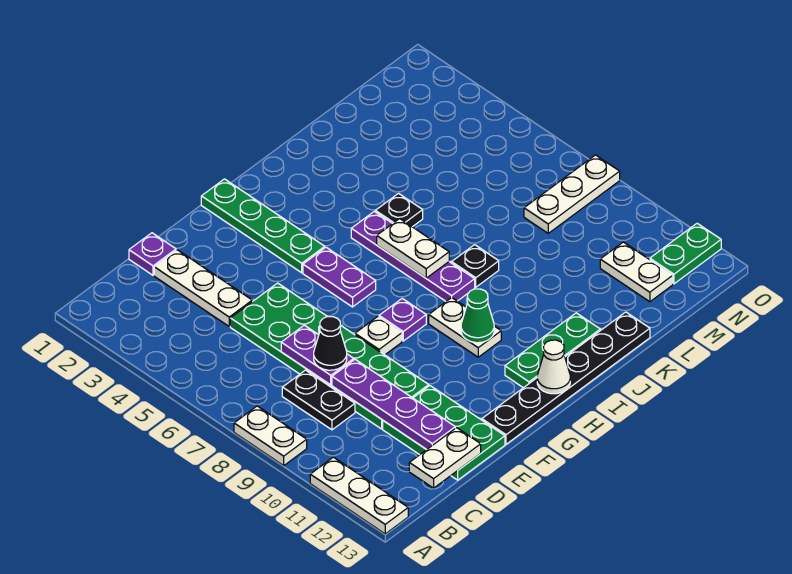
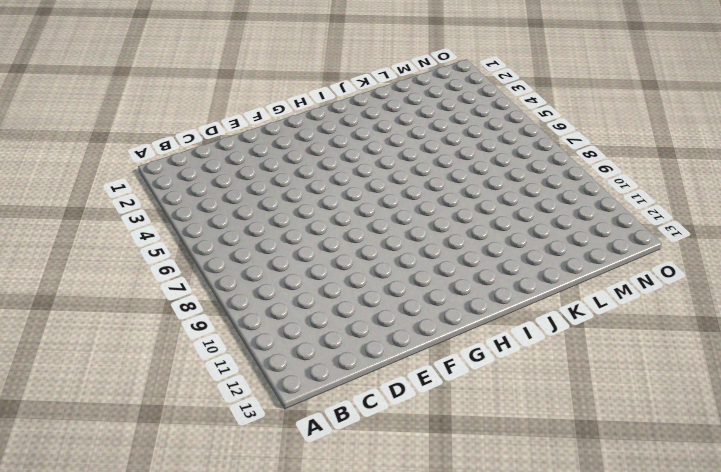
none -> white 1x2 plate [234,406,307,466]
none -> white 1x3 plate [310,457,408,534]
none -> black 1x2 plate [282,370,355,430]

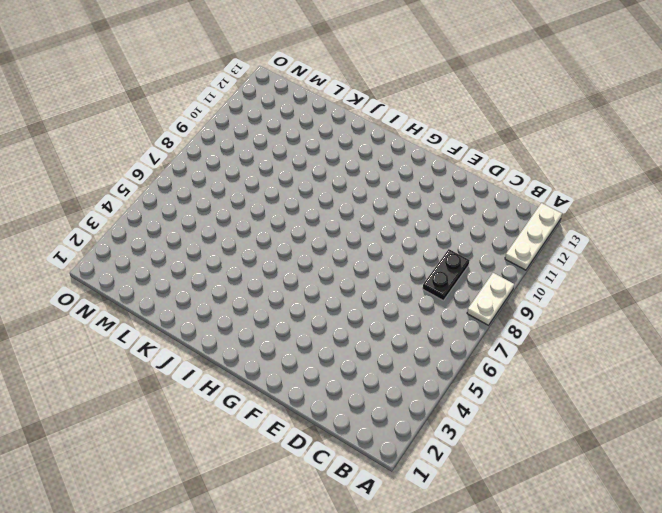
none -> purple 1x1 plate [129,233,176,275]
none -> white 1x3 plate [154,250,252,326]
none -> green 2x6 plate [230,283,429,429]

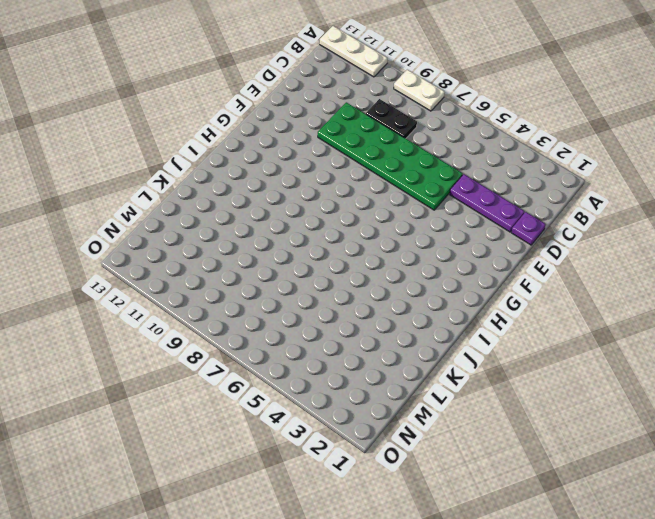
purple 1x3 plate [450,174,524,232] -> white 1x3 plate [154,250,252,326]
none -> green 2x3 plate [383,386,505,480]
none -> white 1x1 plate [355,317,402,355]
none -> black 1x6 plate [482,312,650,444]

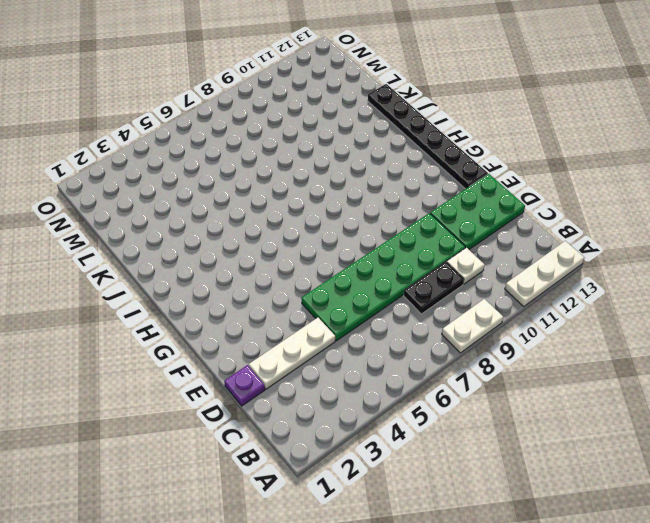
white 1x1 plate [447,248,485,284] -> white 1x1 plate moved to [355,317,402,355]
none -> green 1x4 plate [201,179,325,273]
none -> purple 1x2 plate [303,247,376,307]
none -> purple 1x1 plate [379,299,426,341]

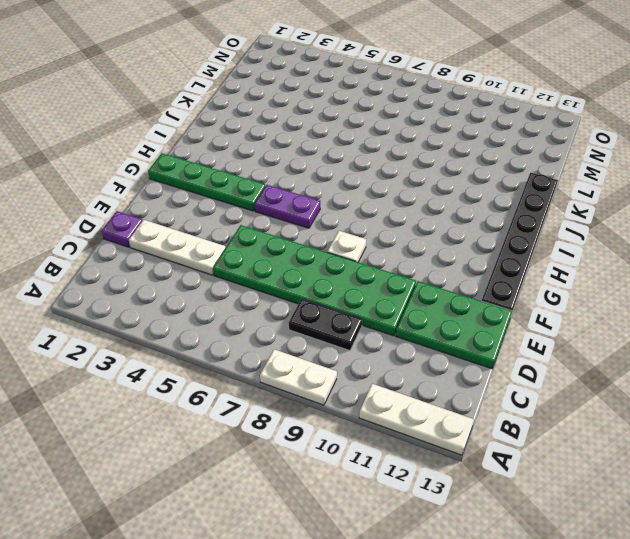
none -> purple 1x1 plate [379,299,426,341]
none -> white 1x2 plate [429,298,501,357]
none -> green 1x3 plate [505,313,600,388]

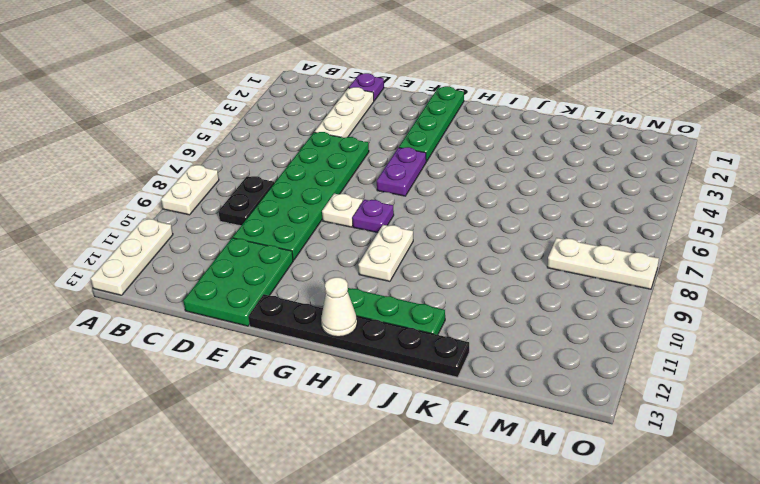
none -> purple 1x4 plate [351,211,475,301]
none -> black 1x1 plate [375,194,423,227]
none -> black 1x1 plate [452,245,499,287]

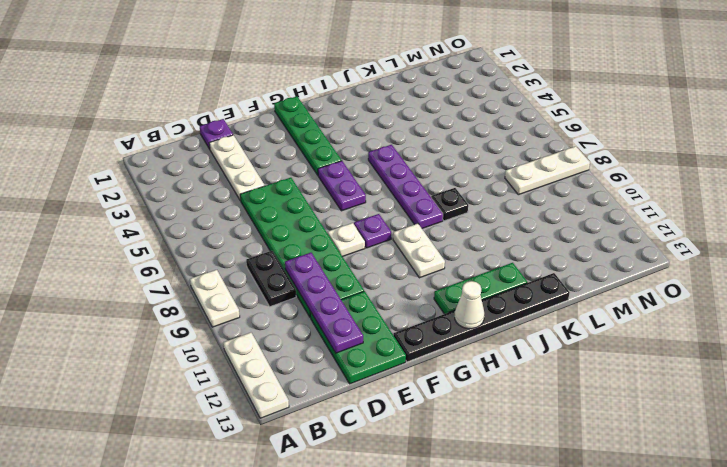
none -> black 1x1 plate [375,194,423,227]
none -> white 1x2 plate [600,242,673,302]
none -> green 1x2 plate [650,223,721,284]

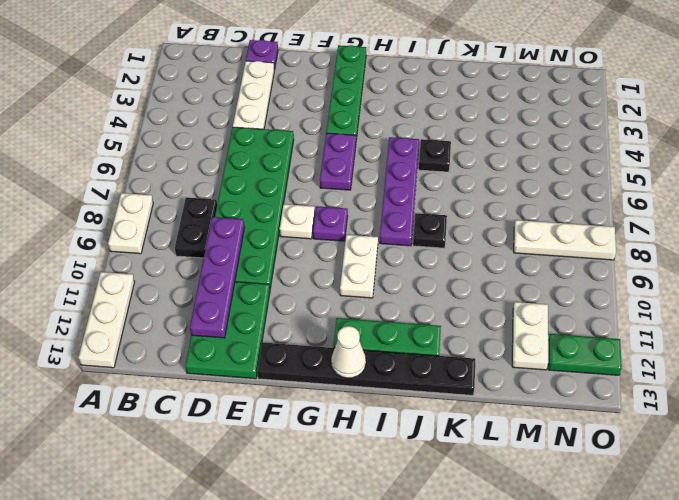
none -> white 1x2 plate [409,428,481,488]
none -> purple 1x2 plate [281,325,354,385]
none -> green 1x1 cone [461,289,494,343]

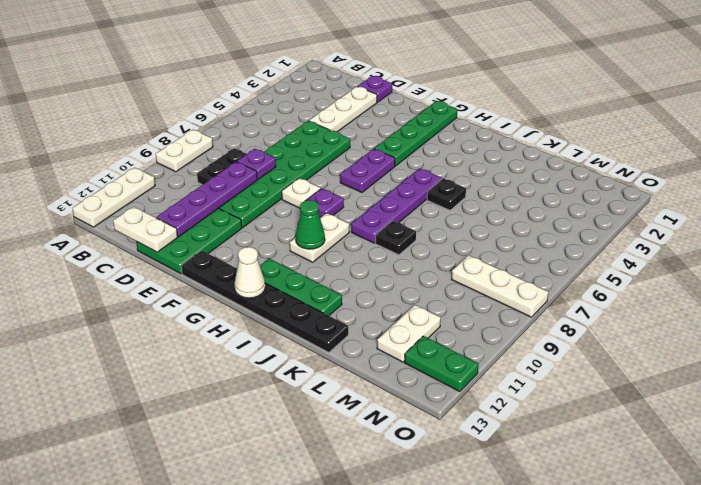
purple 1x1 plate [237,149,276,179] -> purple 1x2 plate [281,325,354,385]
none -> white 1x2 plate [377,219,449,278]
none -> black 1x1 cone [314,317,347,370]

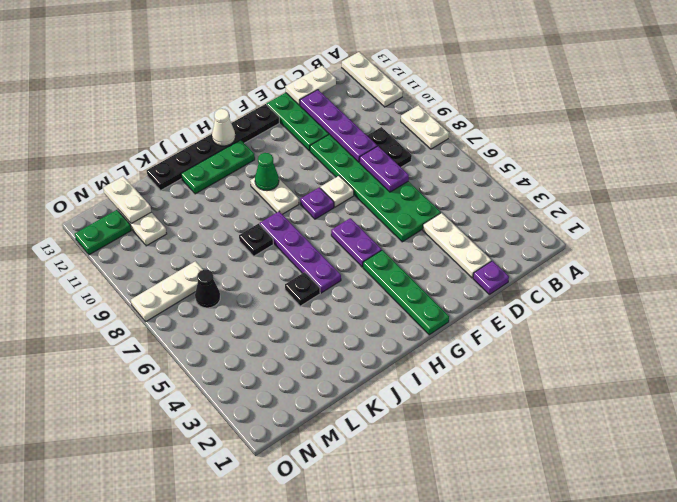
black 1x1 cone [195,270,220,308] -> black 1x1 cone moved to [314,317,347,370]
white 1x2 plate [103,176,151,224] -> white 1x2 plate moved to [377,219,449,278]

